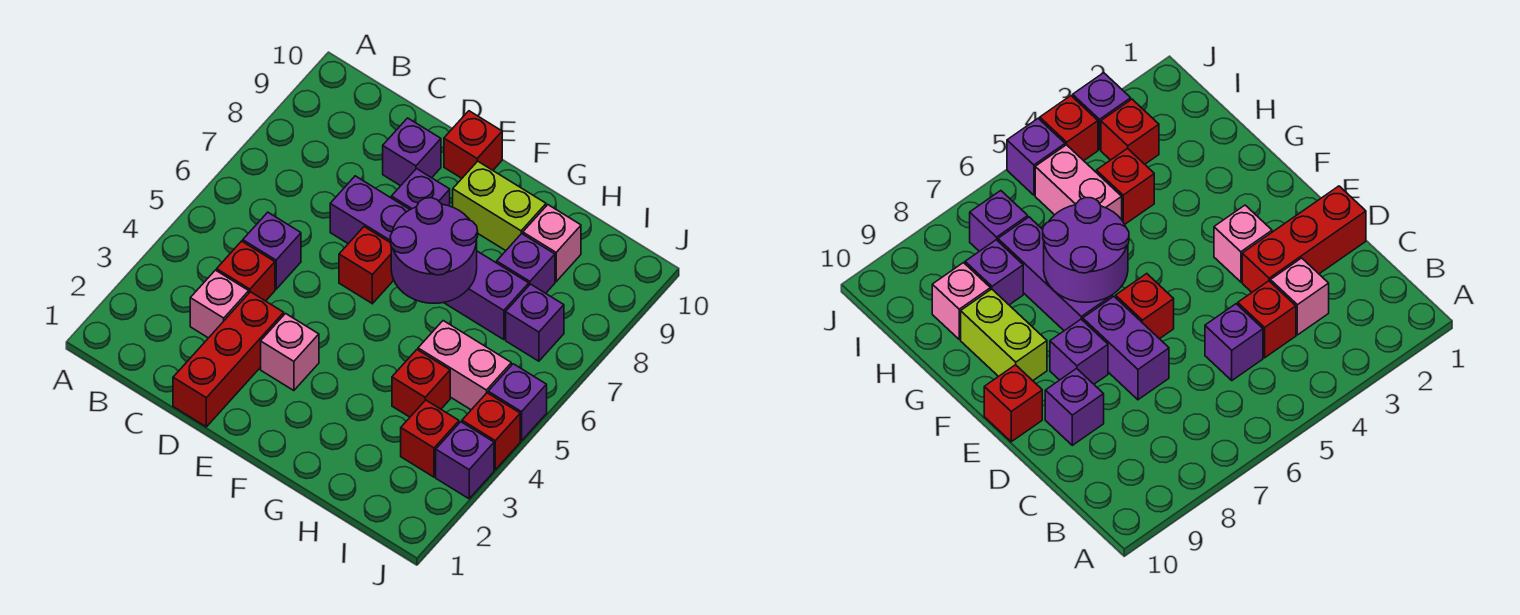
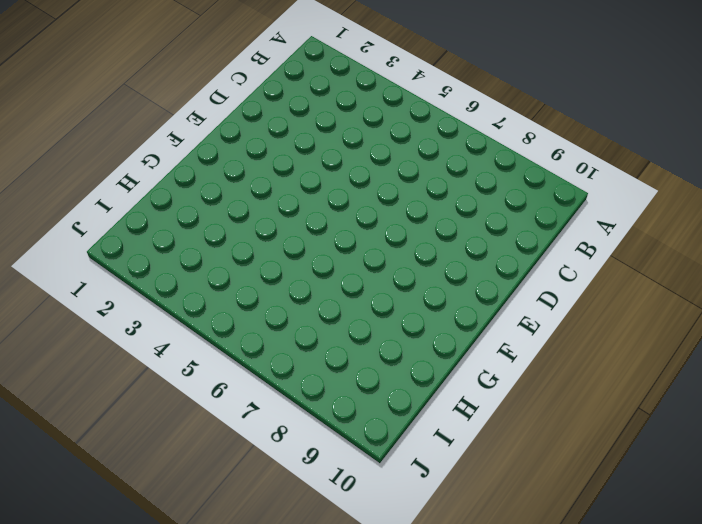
none -> pink 1x1 brick [190,270,249,338]
none -> red 1x1 brick [217,241,275,301]
none -> purple 1x1 brick [243,212,301,289]

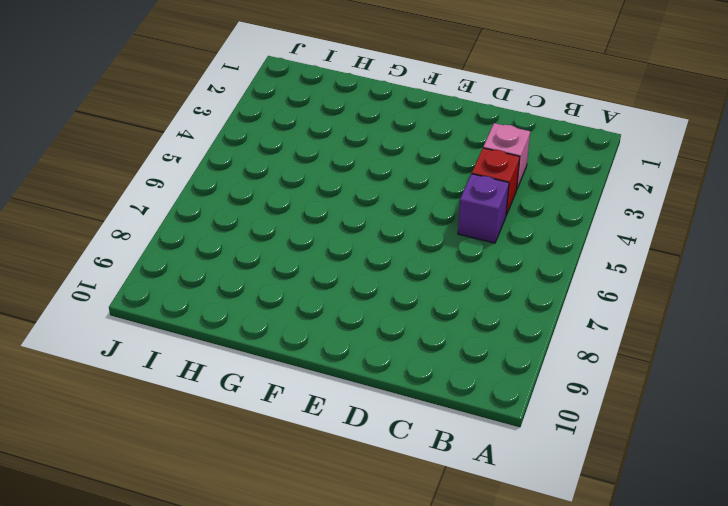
none -> red 1x3 brick [173,292,284,427]
none -> purple 1x2 brick [330,176,410,244]
none -> purple 1x1 brick [383,118,441,186]

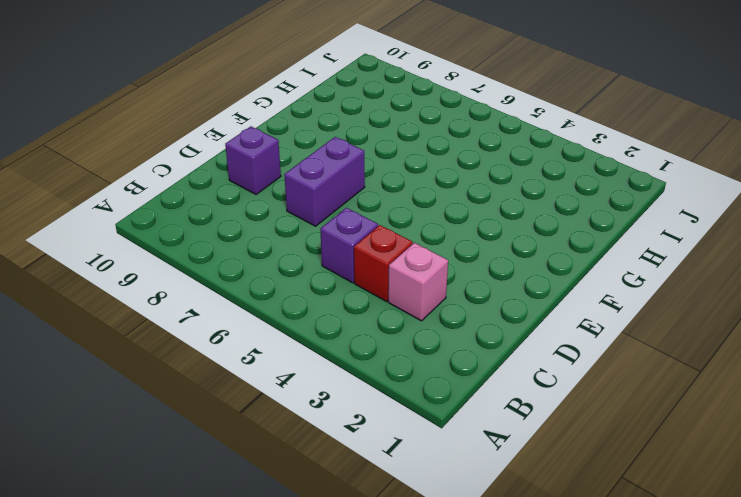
none -> red 1x3 brick [173,292,284,427]
none -> pink 1x1 brick [261,314,319,391]
none -> red 1x1 brick [339,227,394,304]

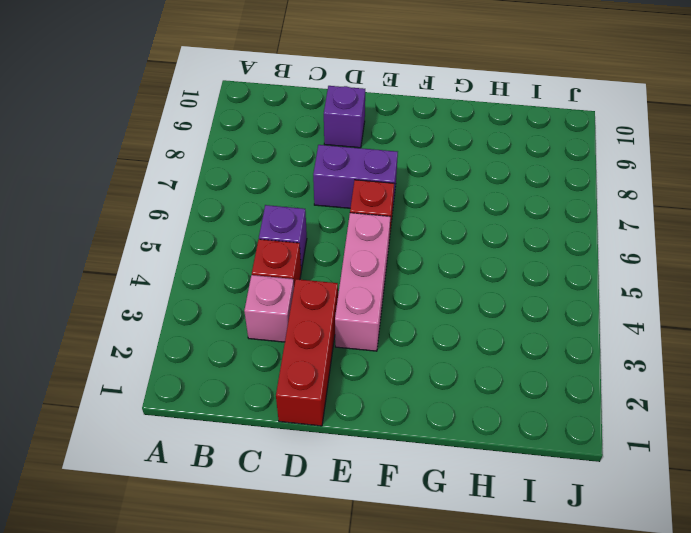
pink 1x3 brick [335,213,390,351] -> pink 1x1 brick [261,314,319,391]
none -> purple 1x1 brick [391,169,450,210]
none -> red 1x1 brick [444,111,502,178]
none -> purple 1x3 brick [444,251,529,340]

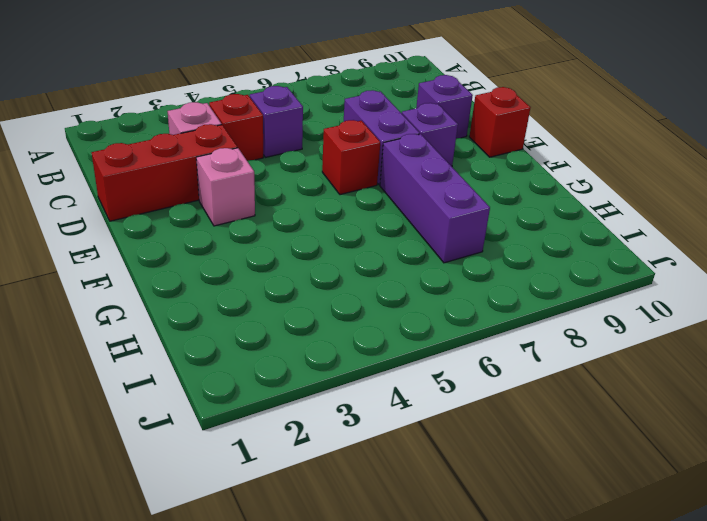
none -> lime 1x2 brick [453,161,546,251]
none -> red 1x1 brick [392,350,450,417]
none -> pink 1x2 brick [418,321,511,410]

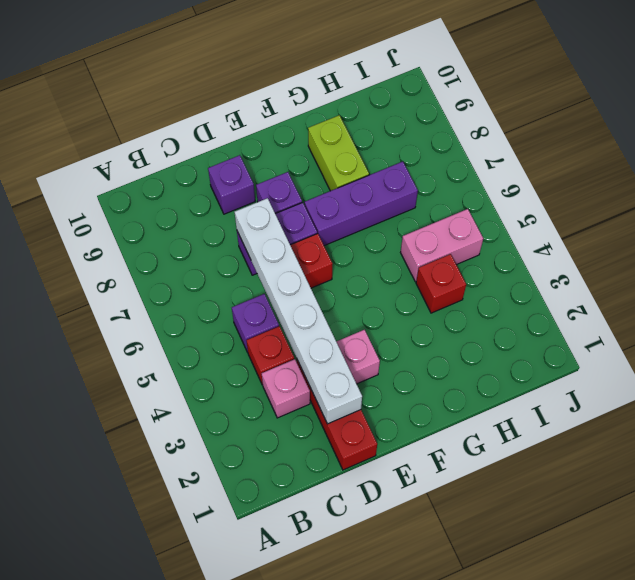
white 1x6 brick [235,198,362,424] -> none
lime 1x2 brick [308,115,369,191] -> lime 1x2 brick turned to [453,161,546,251]
none -> red 1x1 brick [444,111,502,178]
none -> purple 1x1 brick [497,234,555,293]
none -> pink 1x1 brick [523,205,581,282]

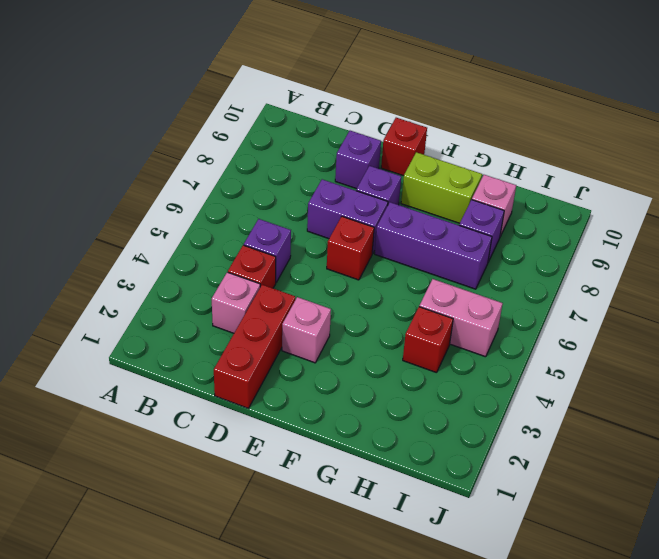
none -> red 1x1 brick [401,400,459,477]
none -> purple 1x1 brick [506,284,564,361]
none -> purple 1x1 brick [436,422,494,499]

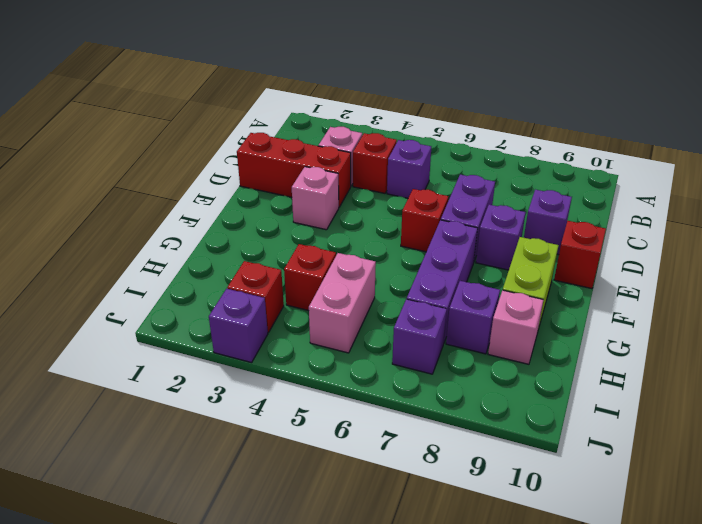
none -> red 1x1 brick [462,393,520,470]
none -> purple 1x1 brick [488,364,547,441]
none -> purple 2x2 round brick [390,198,478,303]

